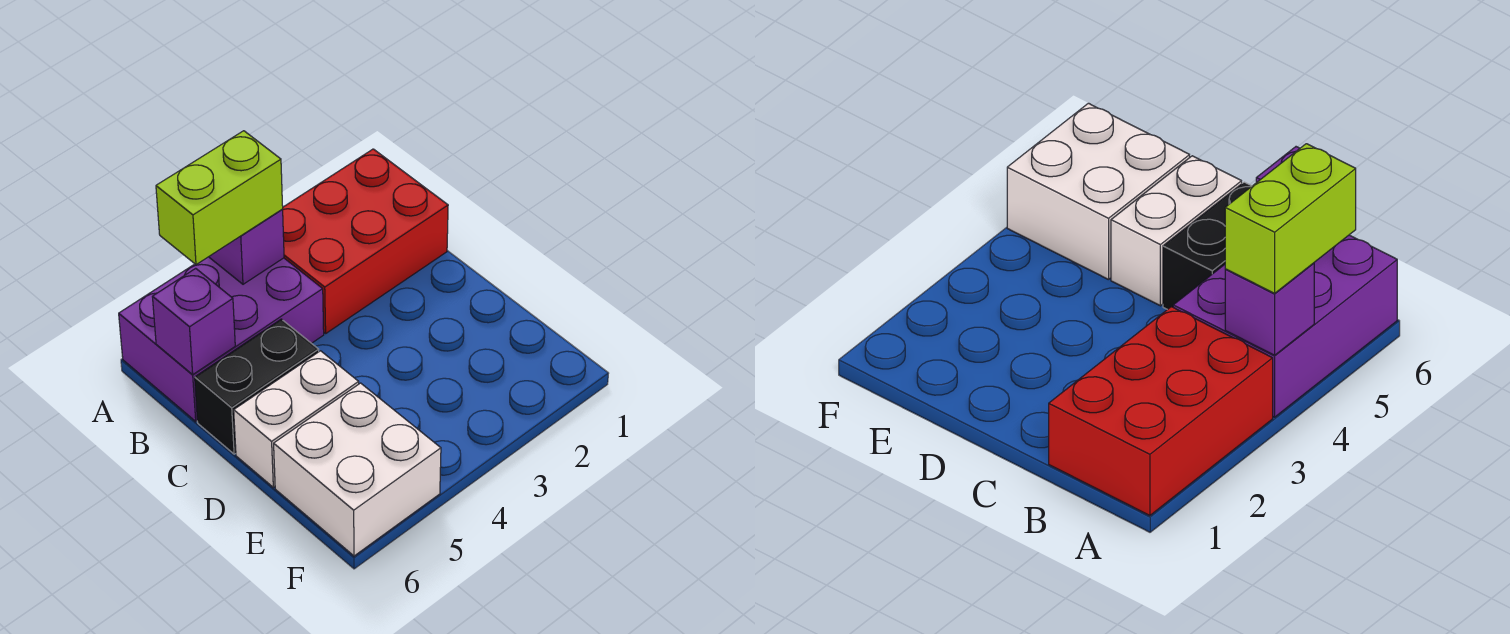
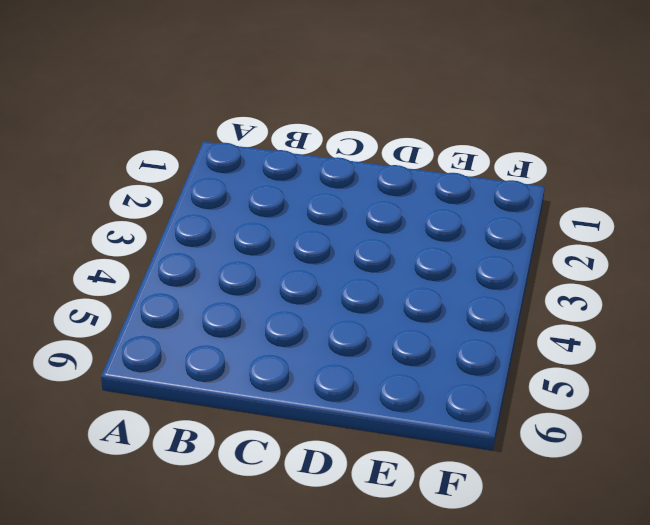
none -> red 2x3 brick [283,149,448,333]
none -> purple 2x3 brick [119,257,324,421]

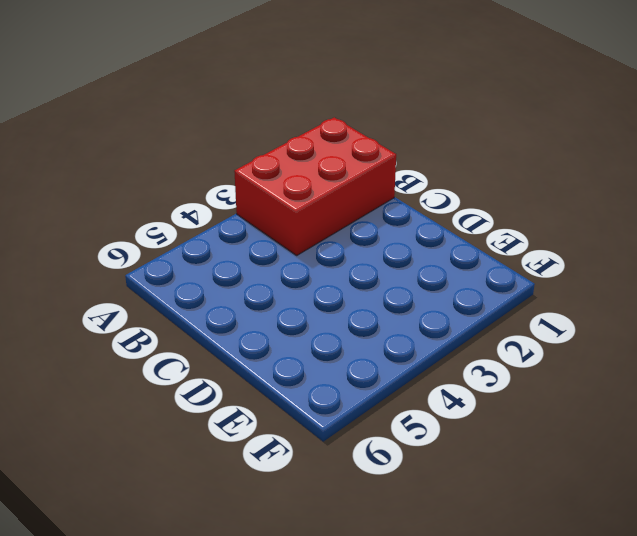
none -> purple 2x3 brick [119,257,324,421]
none -> black 1x2 brick [195,319,319,454]

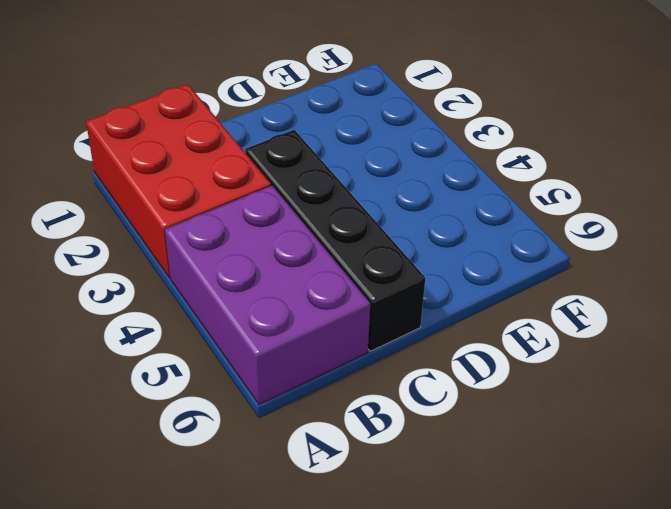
black 1x4 brick [245,130,425,351] -> black 1x2 brick [195,319,319,454]
none -> white 1x2 brick [234,351,359,487]
none -> white 2x2 brick [274,383,441,556]

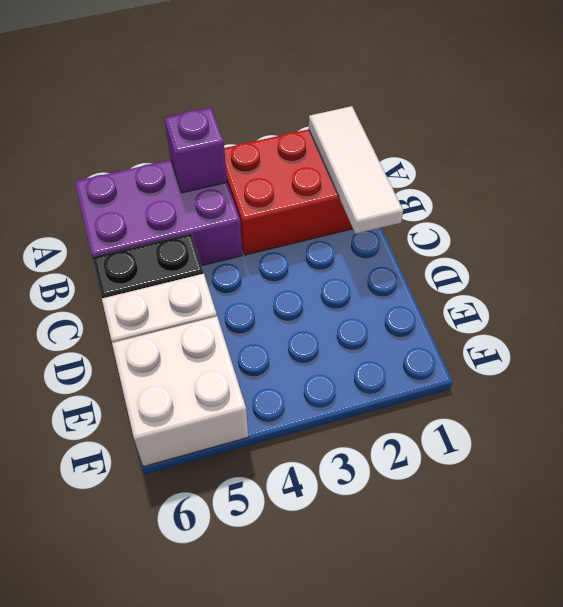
white 1x3 tile [309,106,403,234] -> none
none -> purple 1x1 brick [153,268,235,374]
none -> lime 1x2 brick [156,131,283,265]

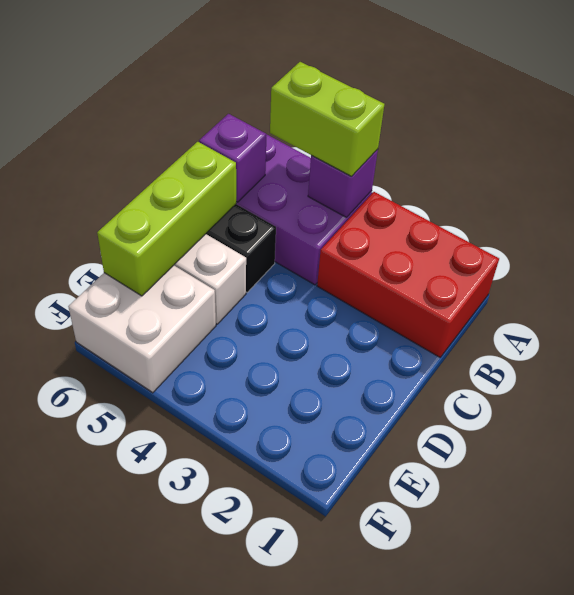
lime 1x3 brick [97,142,236,296] -> none

